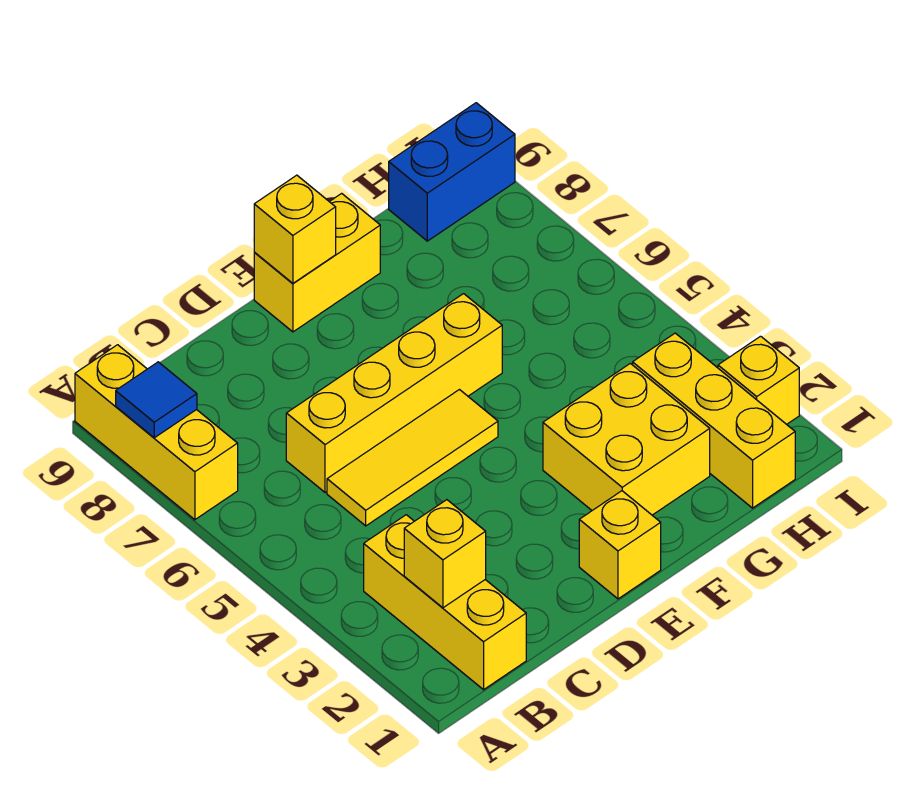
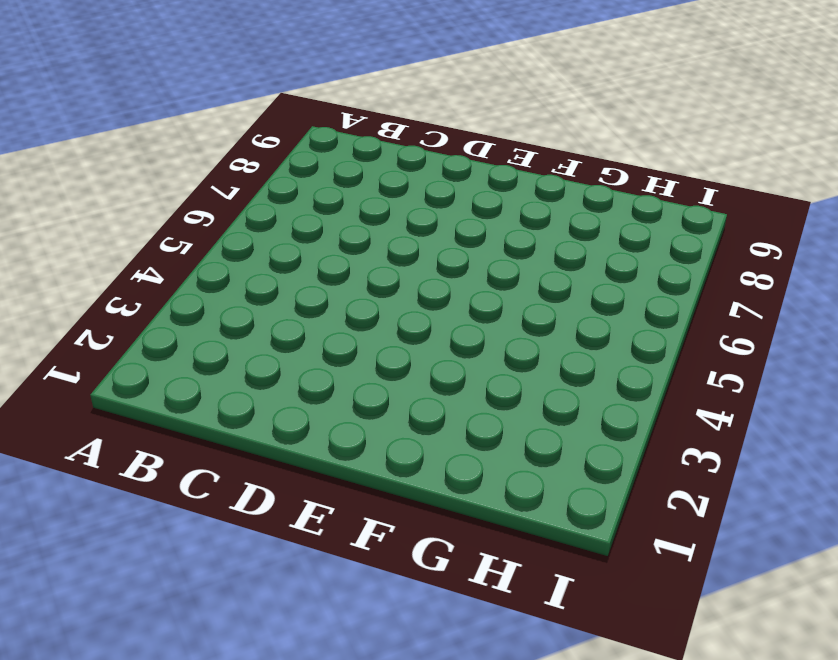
none -> yellow 1x3 brick [75,345,238,520]
none -> yellow 1x3 brick [364,515,526,690]
none -> yellow 1x3 tile [327,390,498,526]

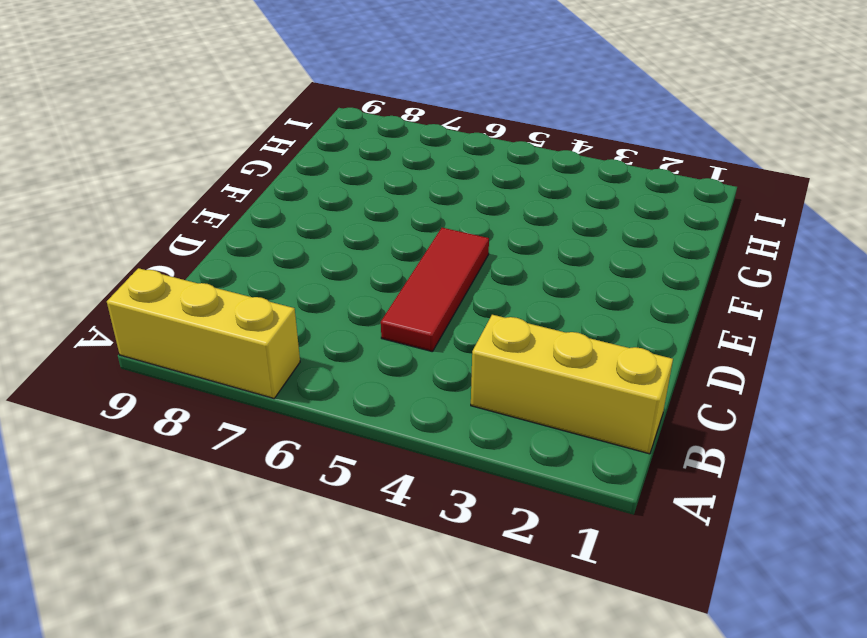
red 1x3 tile [381,228,489,352] -> yellow 1x3 tile [327,390,498,526]
none -> yellow 1x4 brick [286,294,502,493]
none -> yellow 1x1 brick [579,491,661,599]
none -> yellow 1x2 brick [254,193,380,332]

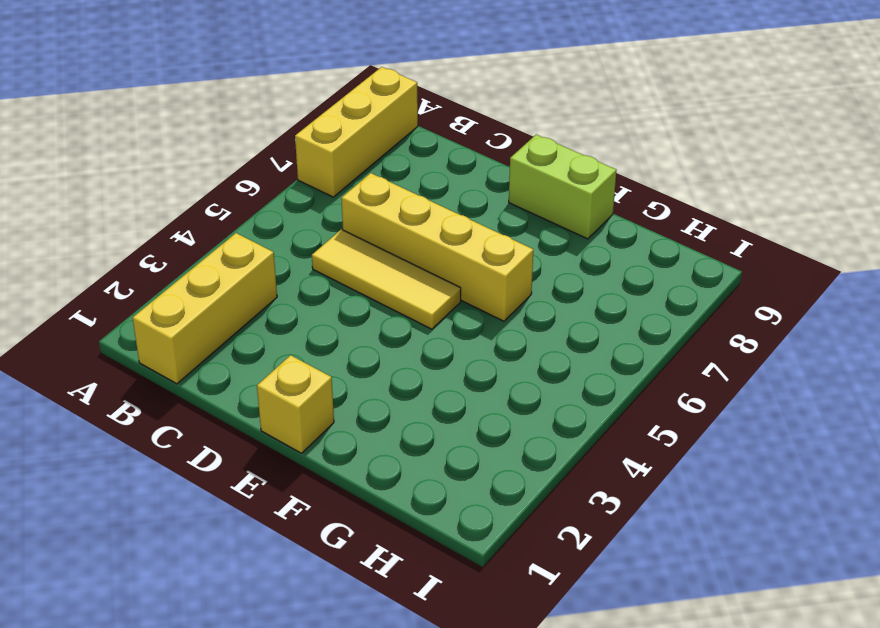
lime 1x2 brick [509,134,616,239] -> yellow 1x2 brick [254,193,380,332]
none -> yellow 2x2 brick [543,363,710,515]
none -> yellow 1x3 brick [633,333,795,508]
none -> blue 1x2 brick [389,103,515,241]

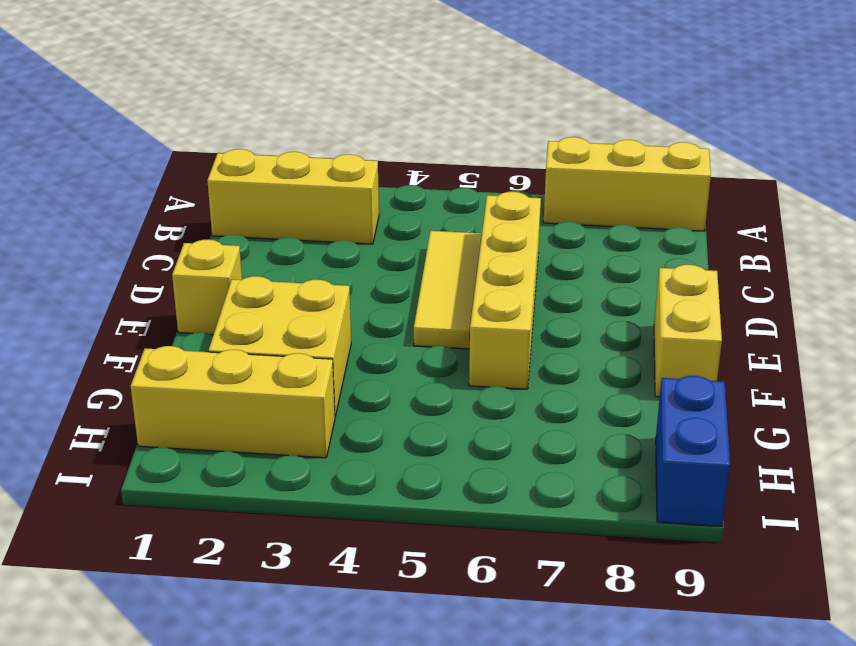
none -> yellow 1x1 brick [718,336,799,424]
none -> blue 1x1 tile [116,362,197,438]
none -> yellow 1x1 brick [404,500,486,608]

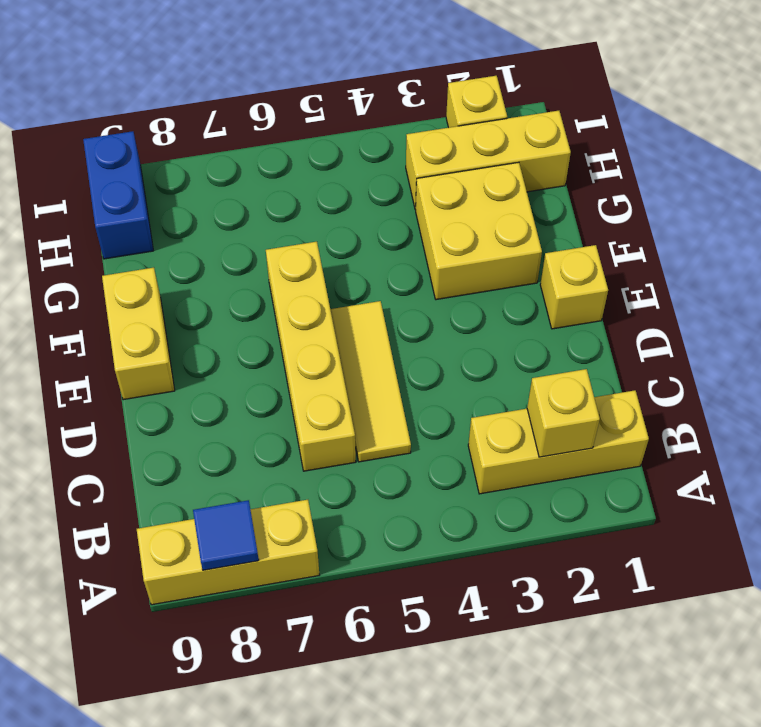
none -> yellow 1x1 brick [254,175,336,283]

